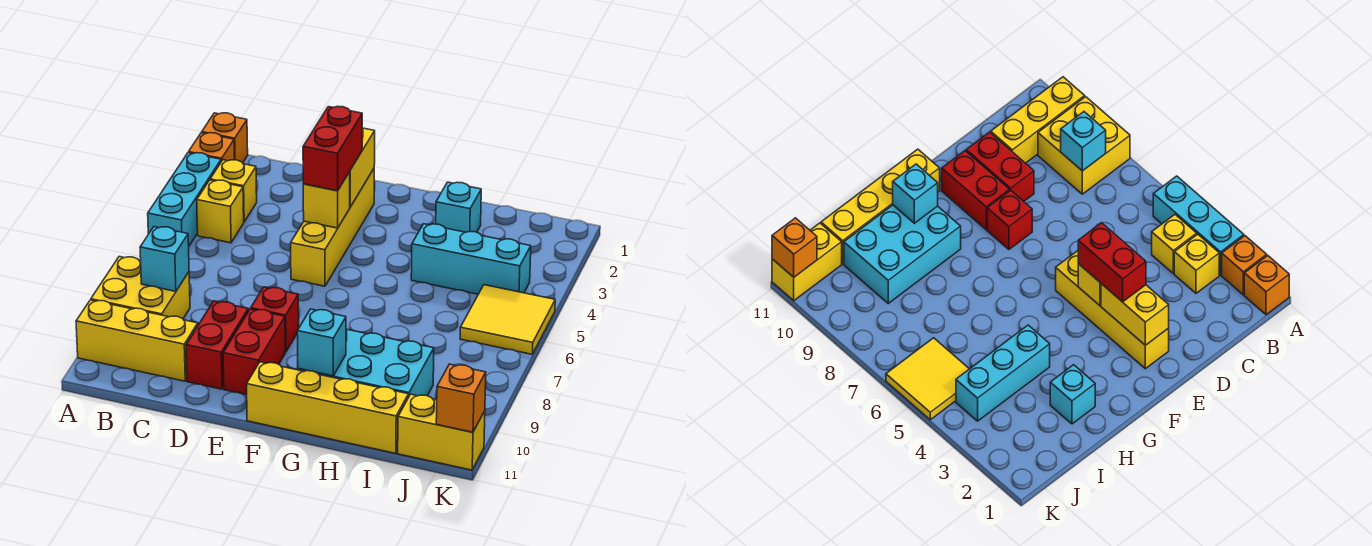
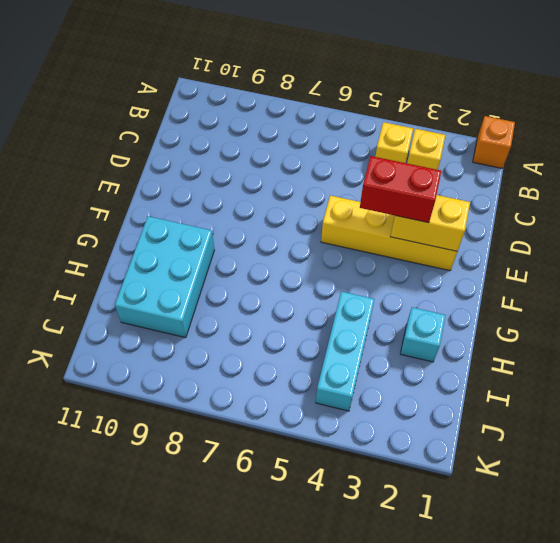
none -> orange 1x1 brick [189,133,235,162]
none -> cyan 1x3 brick [148,153,221,246]
none -> yellow 2x2 brick [91,257,190,319]

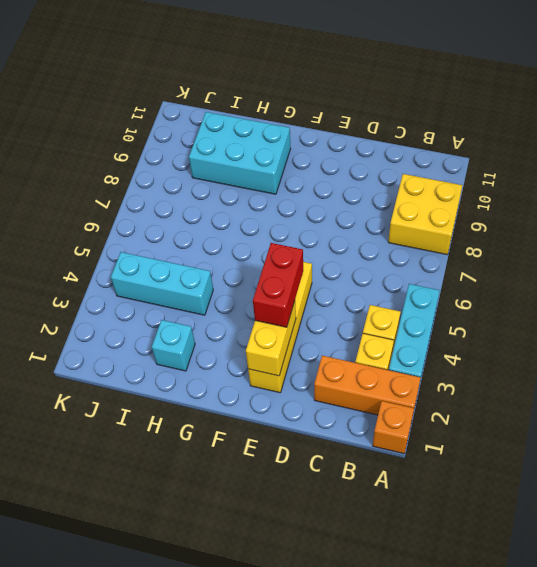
orange 1x3 brick [314,356,421,415] -> orange 1x1 brick [189,133,235,162]
none -> yellow 1x3 brick [76,300,198,381]
none -> red 1x2 brick [186,301,248,389]
none -> red 1x1 brick [251,287,299,352]

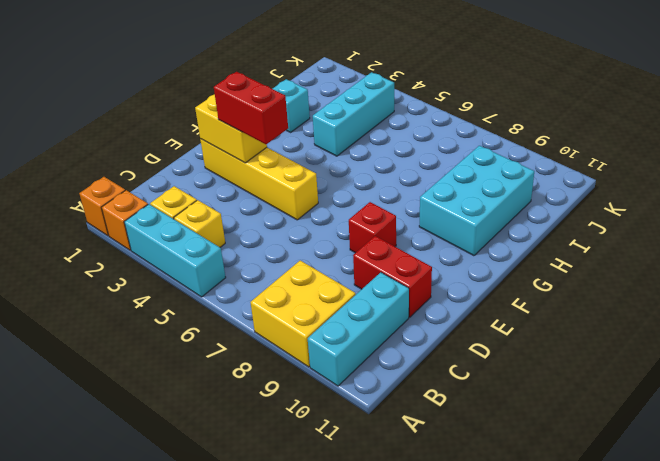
cyan 1x3 brick [308,272,409,386] -> yellow 1x3 brick [76,300,198,381]
none -> red 1x2 brick [223,309,285,395]
none -> yellow 1x4 brick [247,362,409,453]
none -> yellow 2x2 tile [460,285,555,354]

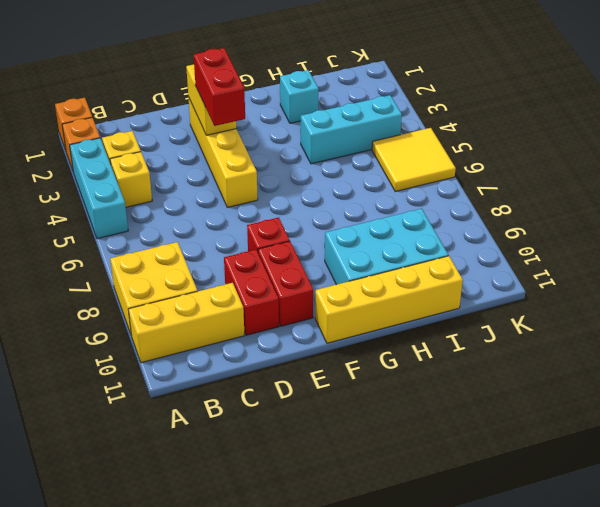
none -> yellow 1x2 brick [398,394,485,470]
none -> cyan 1x1 brick [140,227,189,291]
none -> yellow 1x1 brick [303,172,350,228]

